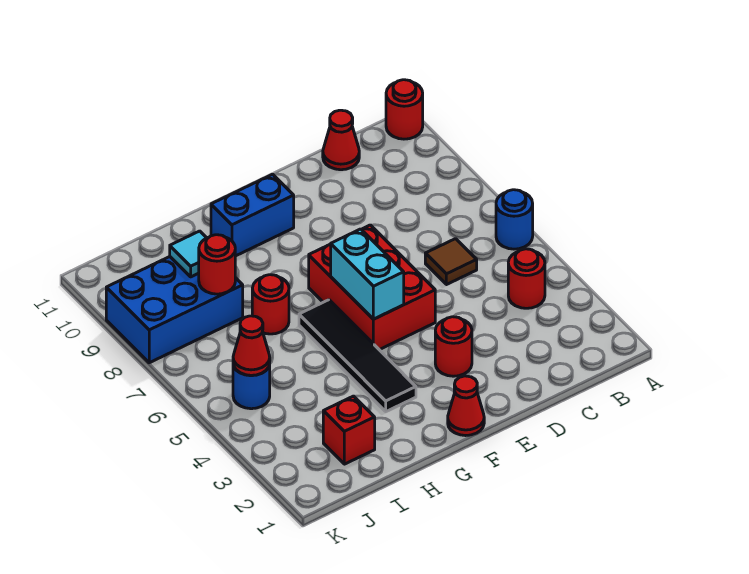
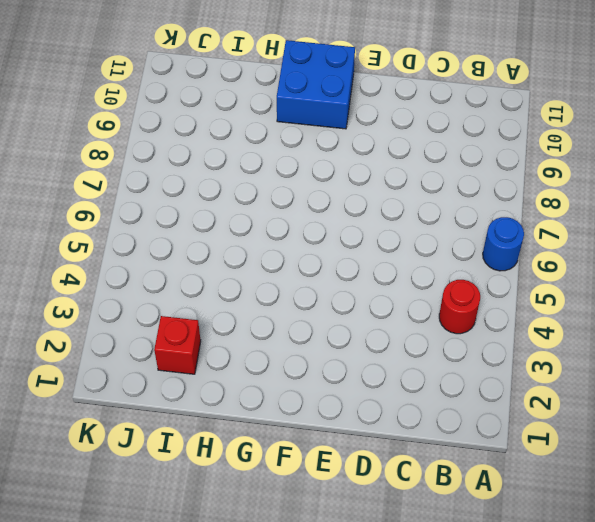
blue 2x2 brick [277,40,355,129] -> blue 1x2 brick [211,174,294,256]
none -> red 1x1 round brick [386,80,423,139]
none -> brown 1x1 tile [425,239,477,285]
none -> red 1x1 cone [323,110,359,170]

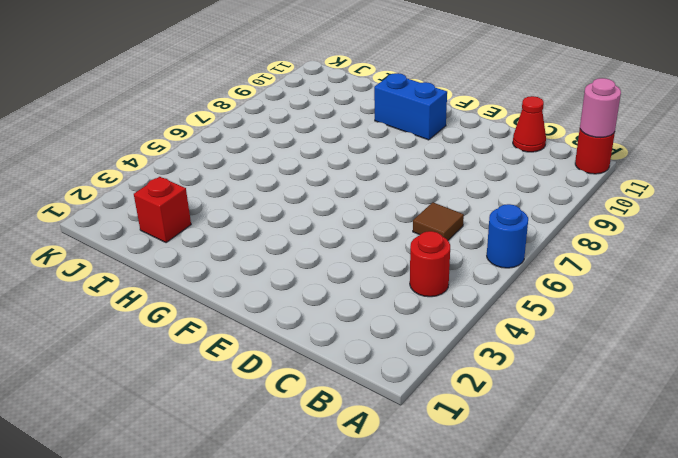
pink 1x1 round brick [580,78,621,138] -> none
none -> red 1x1 round brick [435,317,472,376]
none -> red 2x3 brick [309,225,435,350]
none -> red 1x1 cone [448,376,484,436]

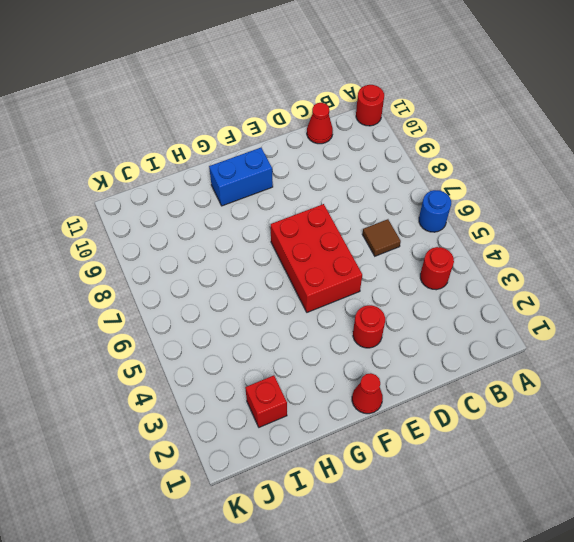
none -> black 1x4 tile [299,300,416,411]
none -> red 1x1 round brick [252,275,289,334]
none -> blue 2x3 brick [106,257,243,363]

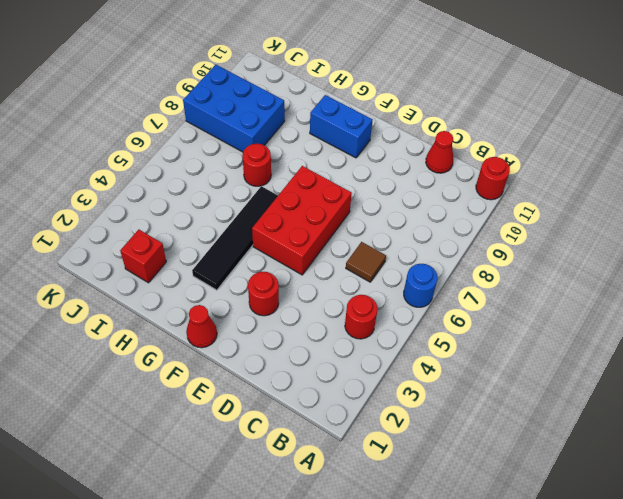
none -> blue 1x1 round brick [233,365,270,409]
none -> cyan 1x2 brick [331,229,404,319]
none -> red 1x1 round brick [199,235,235,294]

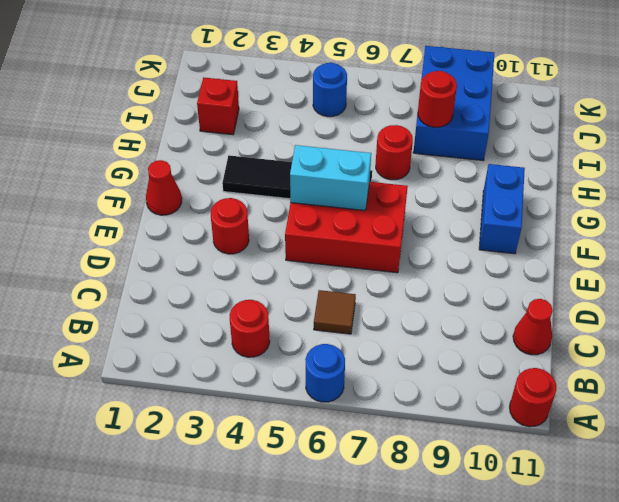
none -> cyan 1x1 tile [170,231,206,277]
none -> red 1x1 cone [233,316,270,375]

